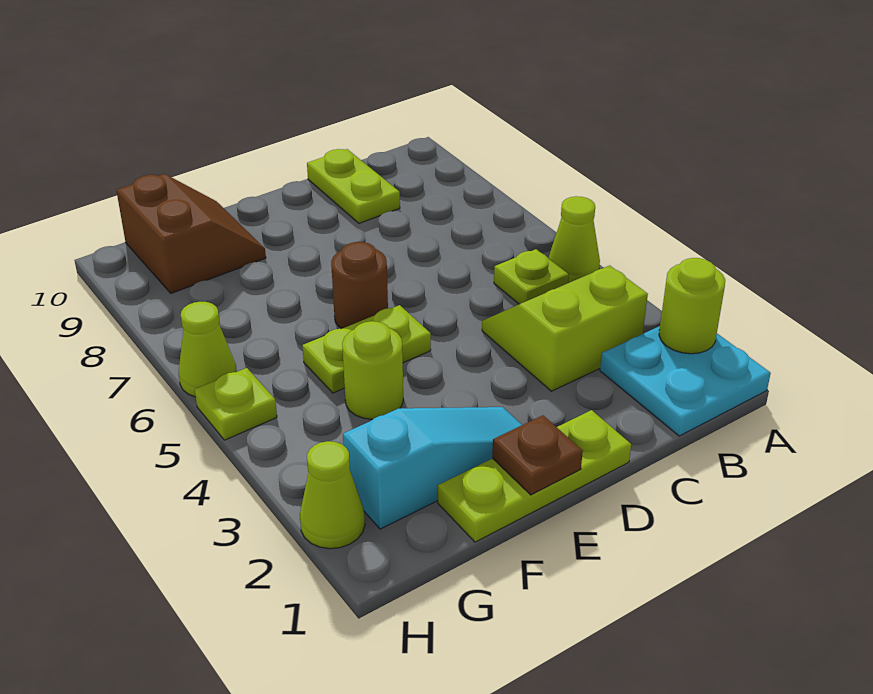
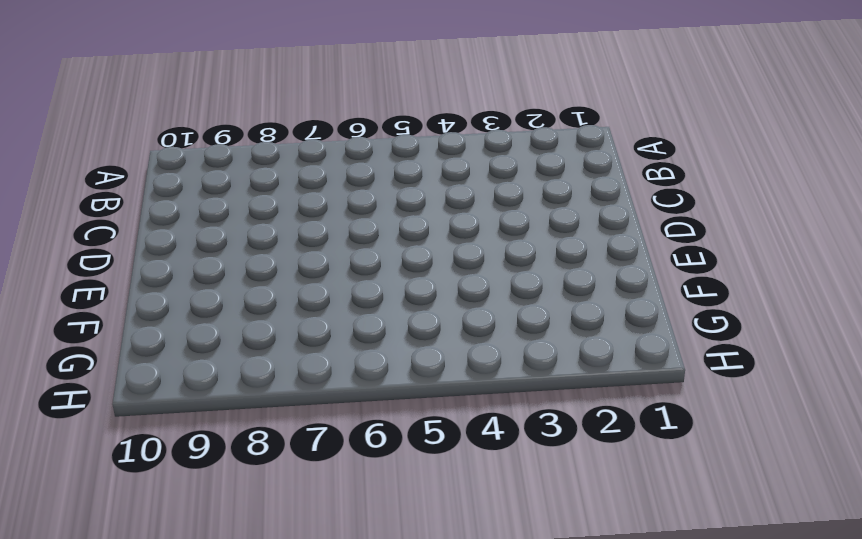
none -> cyan 2x2 plate [600,326,771,436]
none -> lime 1x1 cone [548,196,600,283]
none -> lime 2x2 slope [482,266,648,391]

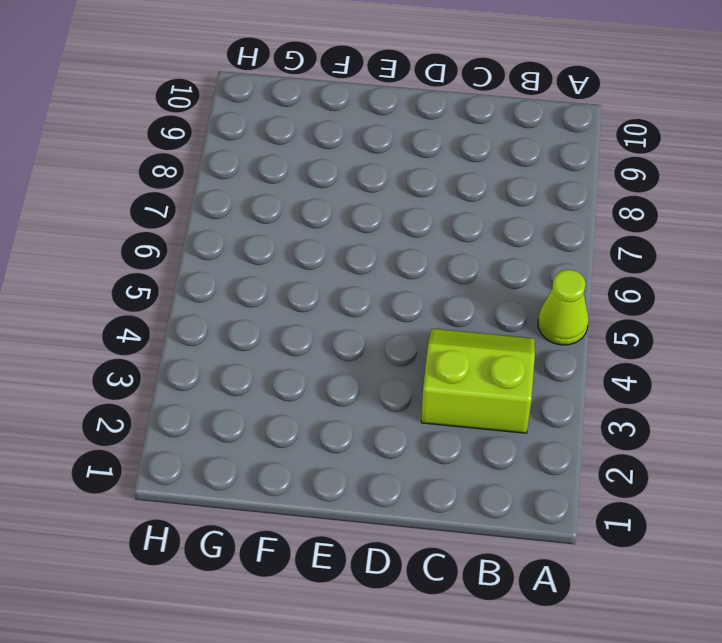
none -> cyan 2x2 plate [600,326,771,436]
none -> lime 1x1 plate [494,249,569,304]
none -> lime 1x2 plate [307,149,400,223]

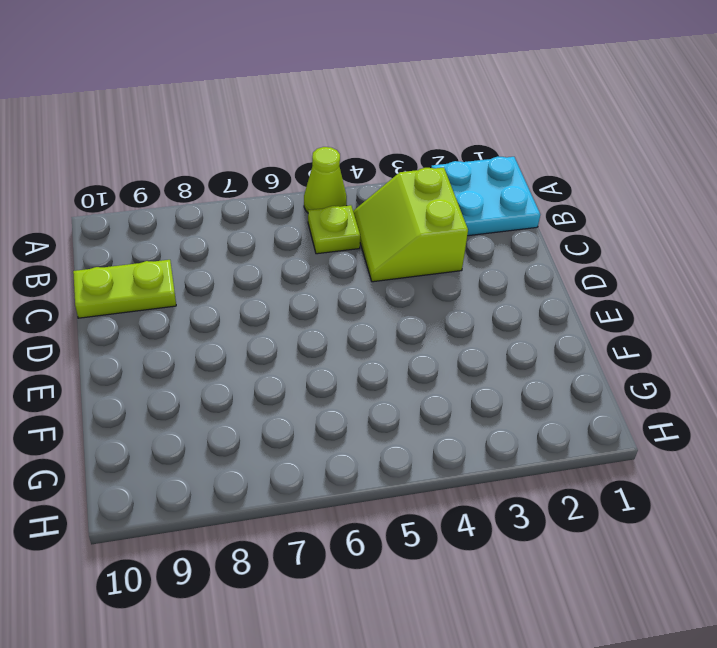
none -> lime 1x3 plate [438,410,631,542]
none -> cyan 1x3 slope [343,407,522,529]
none -> lime 1x2 plate [302,305,431,393]

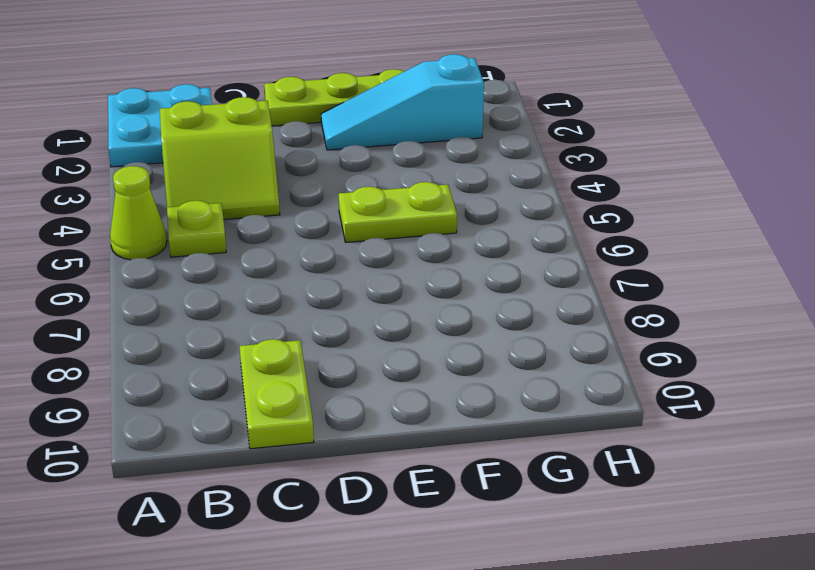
none -> brown 1x1 round brick [331,242,388,329]
none -> lime 1x1 round brick [342,321,403,419]
none -> brown 2x2 slope [116,174,266,293]

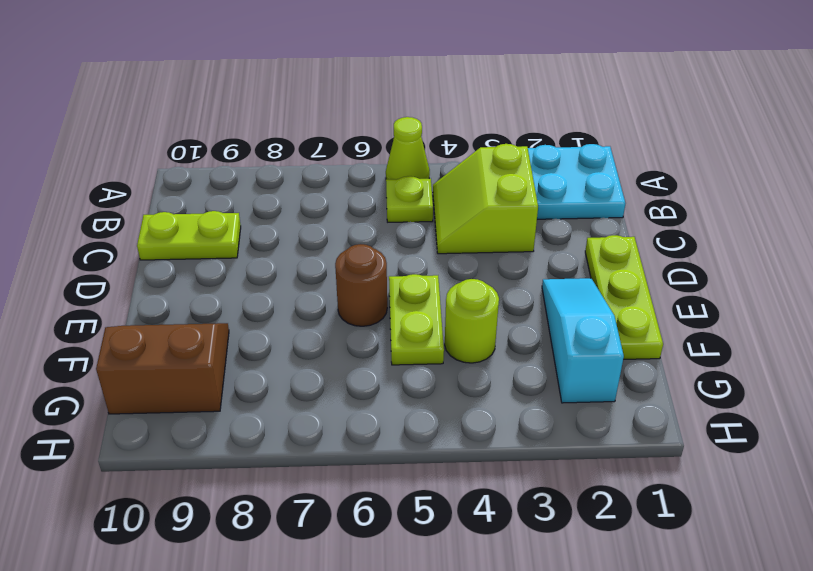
none -> lime 1x1 cone [300,441,365,549]
none -> lime 1x1 plate [195,368,277,440]
none -> lime 1x1 cone [179,302,237,397]

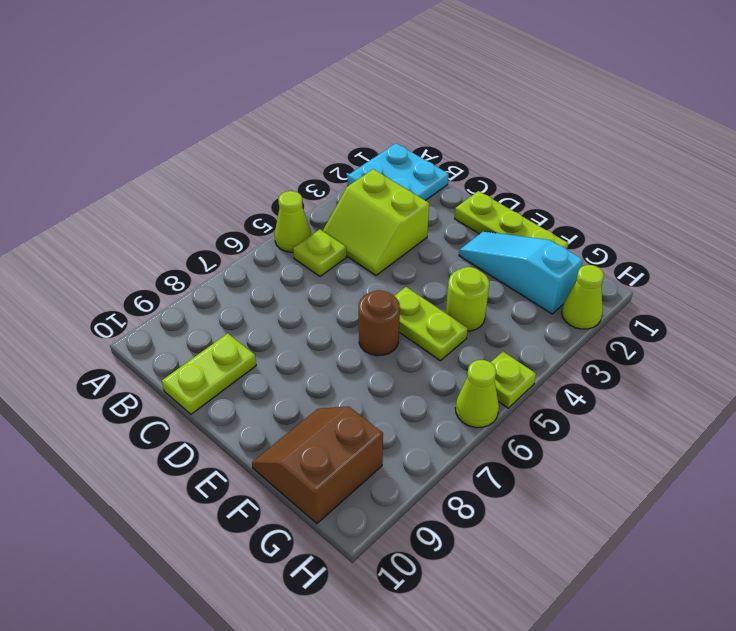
none -> lime 1x1 round brick [659,258,725,354]
none -> brown 1x1 plate [492,415,583,495]

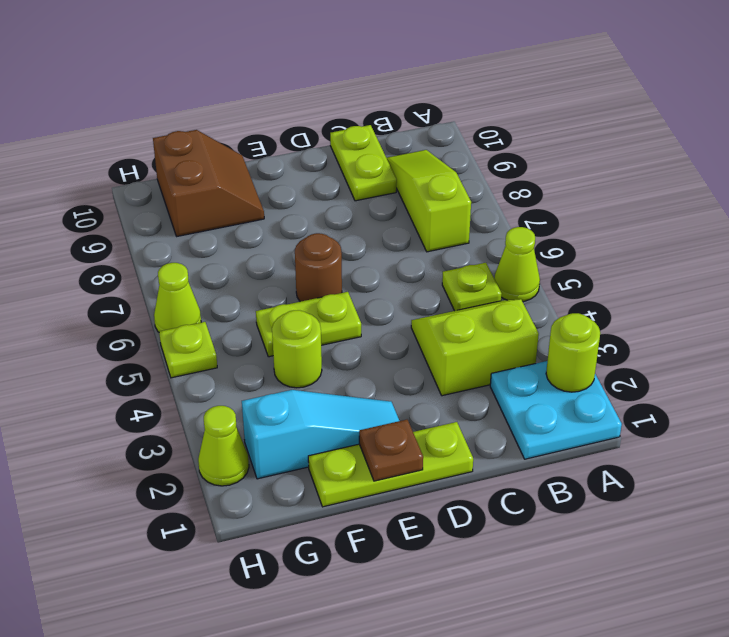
lime 1x3 slope [387,150,471,252] -> none

